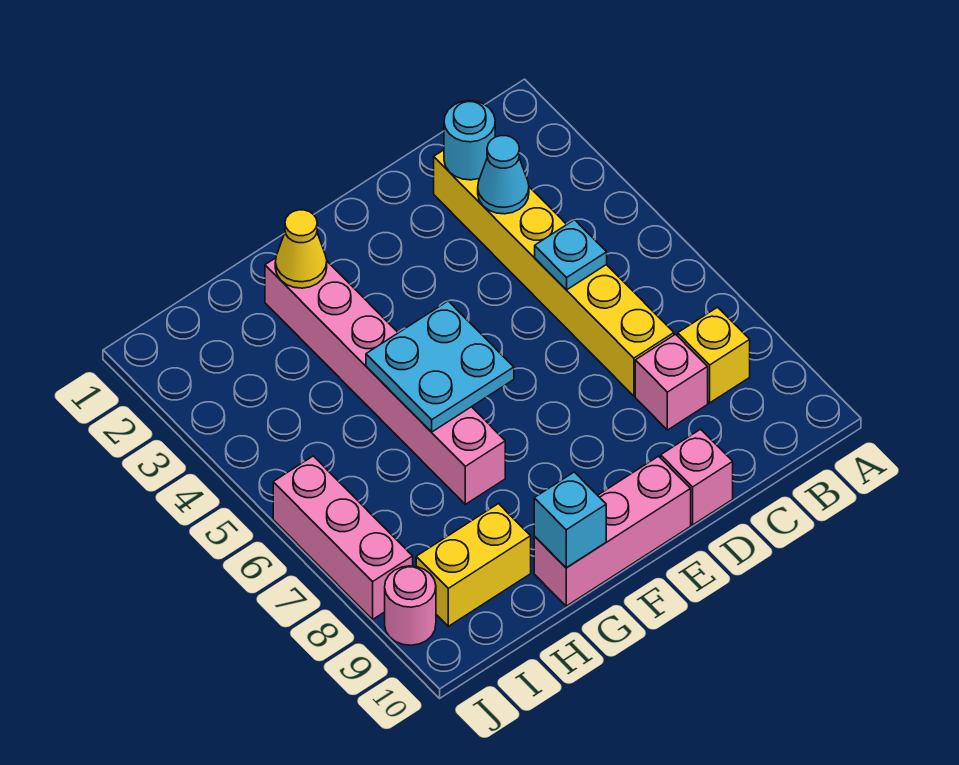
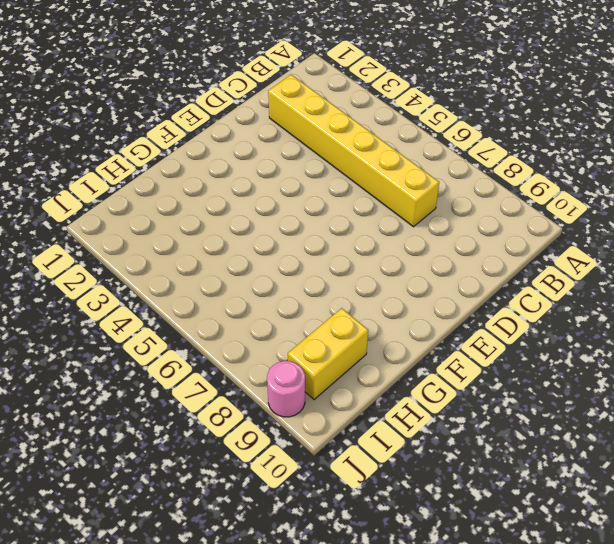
none -> yellow 1x1 brick [678,307,750,403]
none -> pink 1x1 brick [635,334,708,430]
none -> pink 1x1 brick [661,429,733,525]

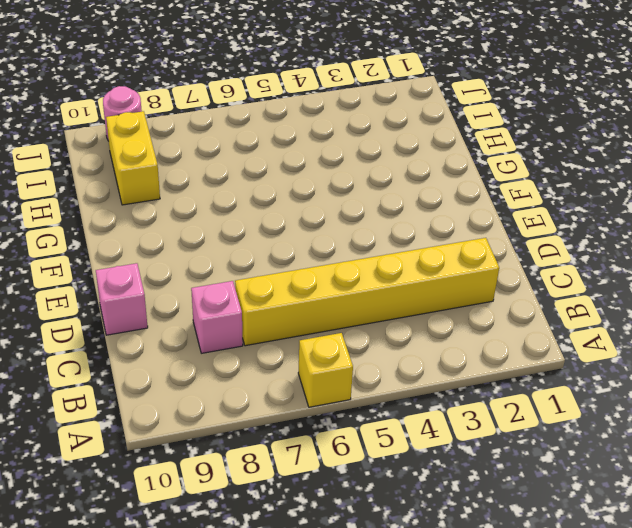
yellow 1x1 brick [298,333,353,407] -> yellow 1x1 brick moved to [678,307,750,403]
none -> pink 1x3 brick [534,456,691,606]
none -> pink 1x6 brick [265,258,505,504]
none -> pink 1x3 brick [273,456,413,619]

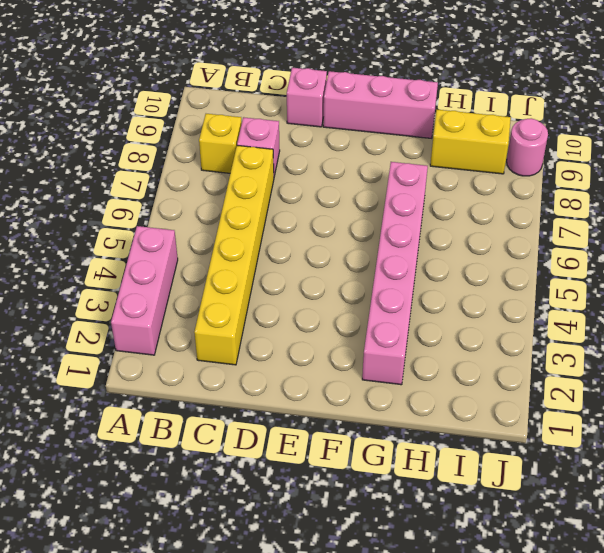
pink 1x3 brick [111,226,178,355] -> pink 1x3 brick moved to [273,456,413,619]
none -> cyan 1x1 round brick [444,101,495,180]
none -> cyan 1x1 cone [478,136,529,214]
none -> cyan 1x1 plate [535,220,607,290]

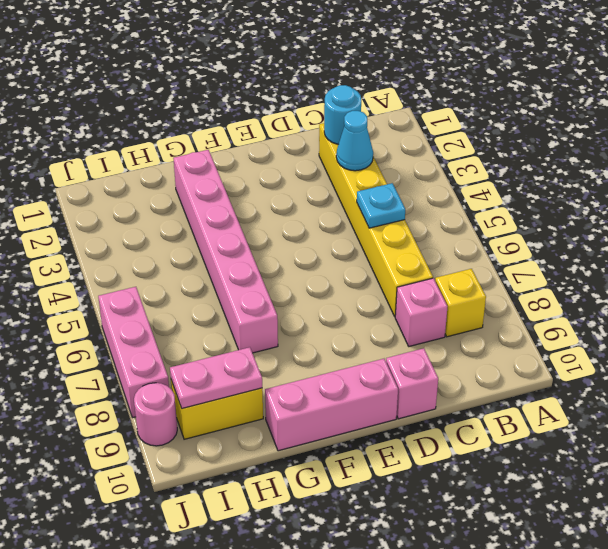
pink 1x2 plate [170,347,262,409] -> none
none -> cyan 2x2 plate [366,301,514,432]
none -> yellow 1x1 cone [275,210,327,288]
none -> cyan 1x1 brick [534,472,606,568]

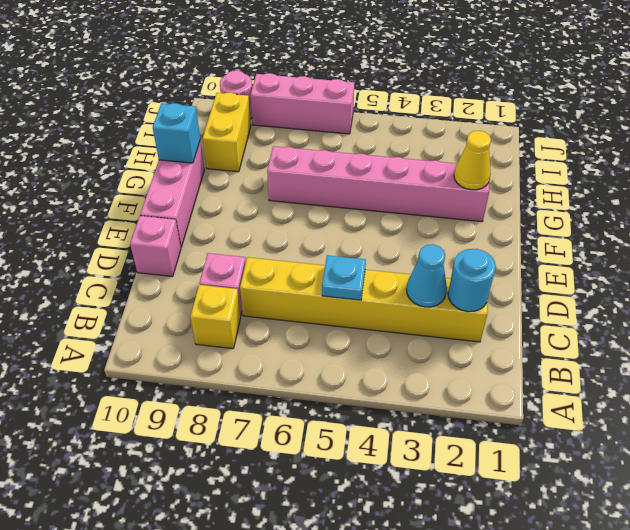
none -> cyan 2x2 plate [366,301,514,432]

